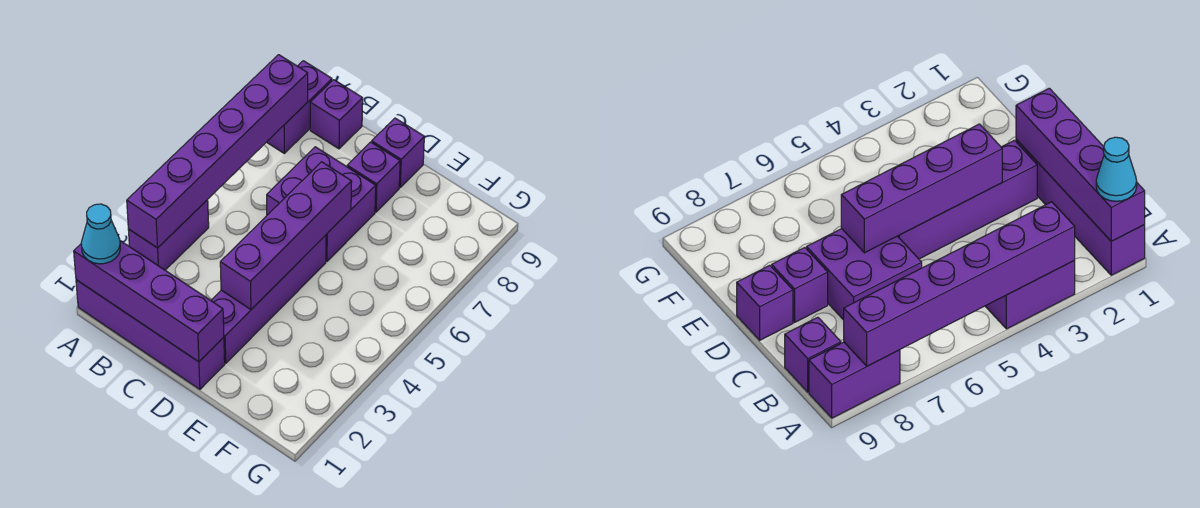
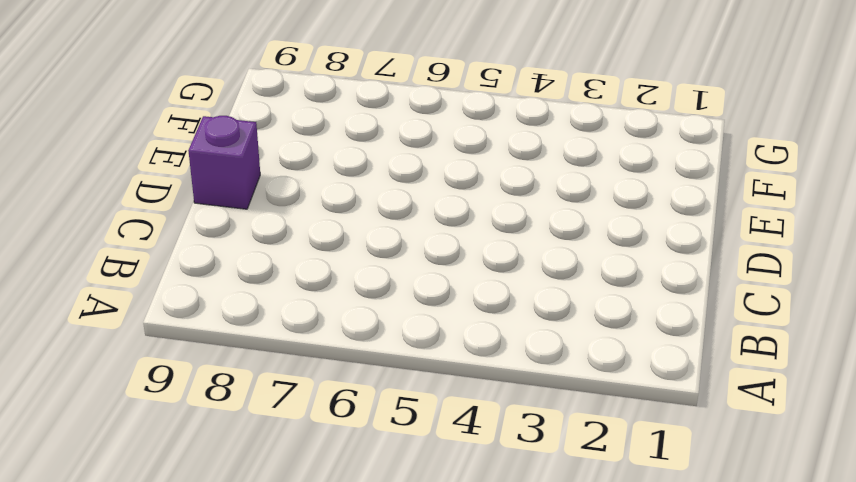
none -> purple 1x4 brick [76,280,225,389]
none -> purple 1x2 brick [128,200,209,270]
none -> purple 1x2 brick [267,61,332,153]

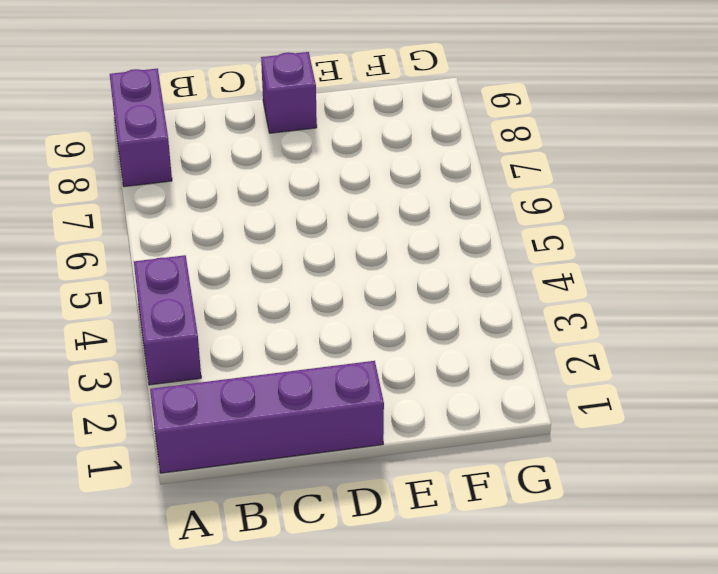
none -> purple 1x1 brick [310,80,363,149]
none -> purple 2x2 brick [267,147,376,261]
none -> purple 1x4 brick [211,235,326,363]

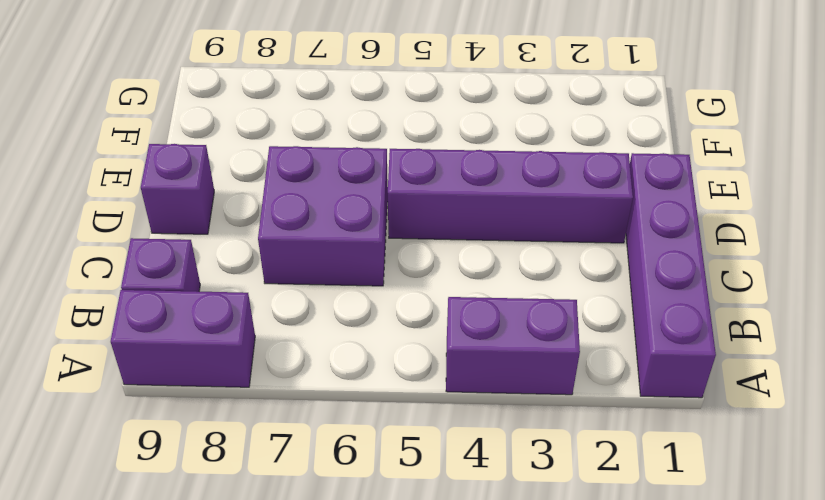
none -> purple 1x1 brick [347,142,400,212]
none -> purple 1x4 brick [74,241,224,362]
none -> purple 1x6 brick [127,55,308,248]

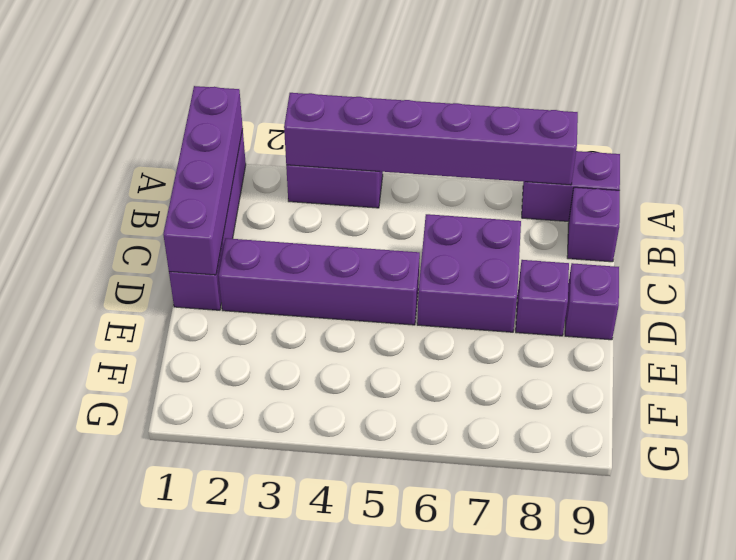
none -> purple 1x4 brick [220,162,352,309]
none -> cyan 1x1 cone [81,204,120,264]

